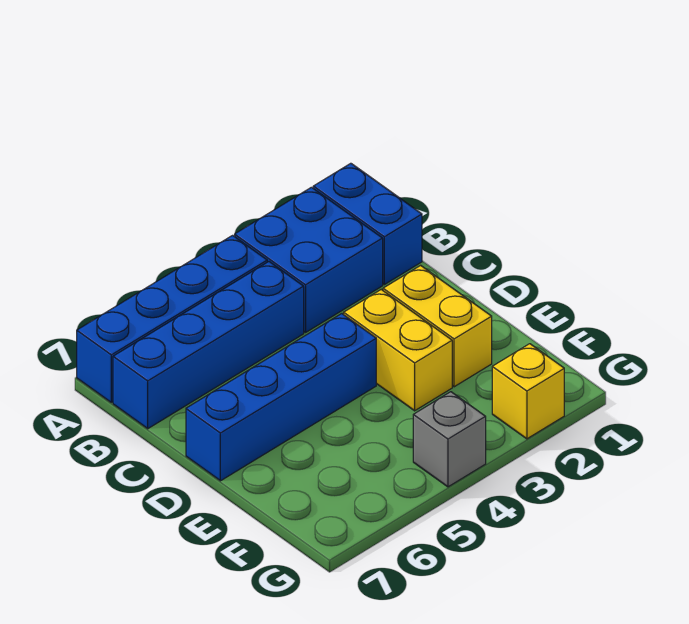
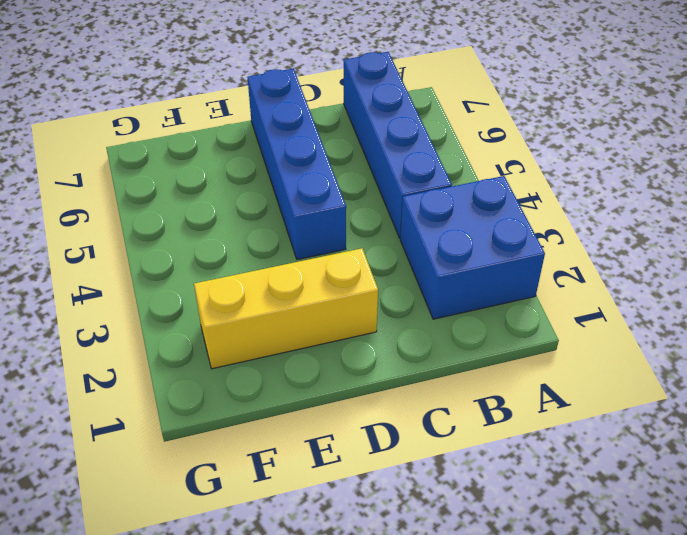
yellow 1x3 brick [194,248,378,369] -> yellow 1x2 brick [383,265,492,387]
none -> blue 1x2 brick [313,163,422,285]
none -> blue 1x4 brick [77,235,267,403]

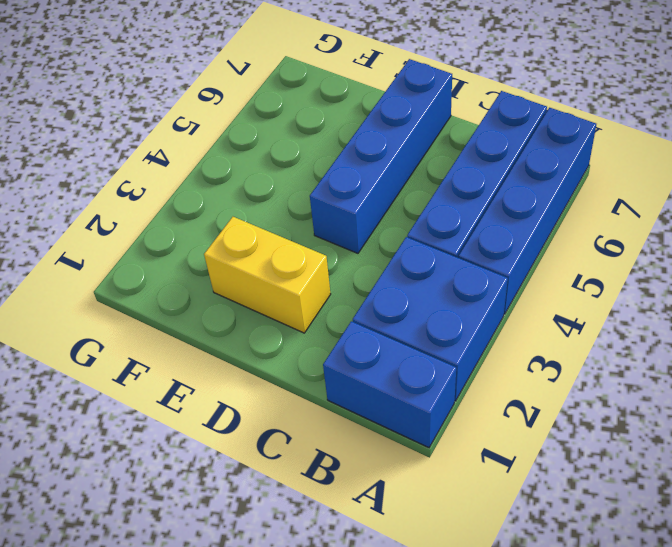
none -> yellow 1x2 brick [344,290,452,411]
none -> yellow 1x1 brick [492,344,564,439]

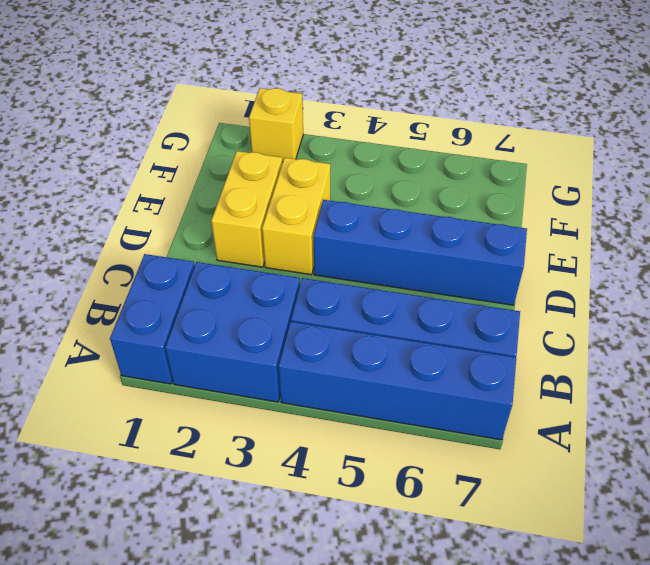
none -> grey 1x1 brick [413,392,486,487]

